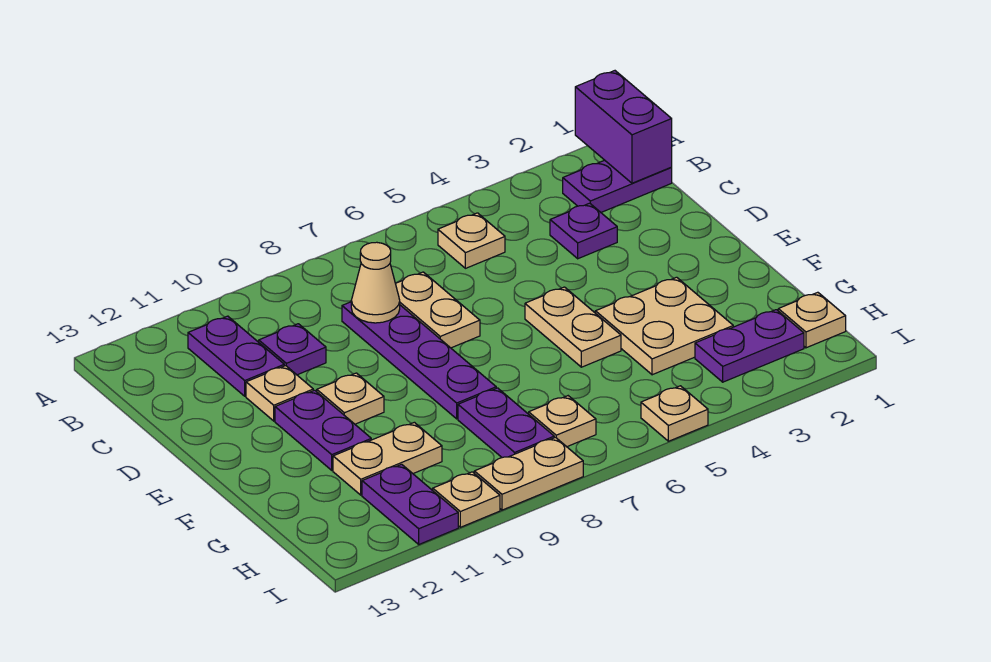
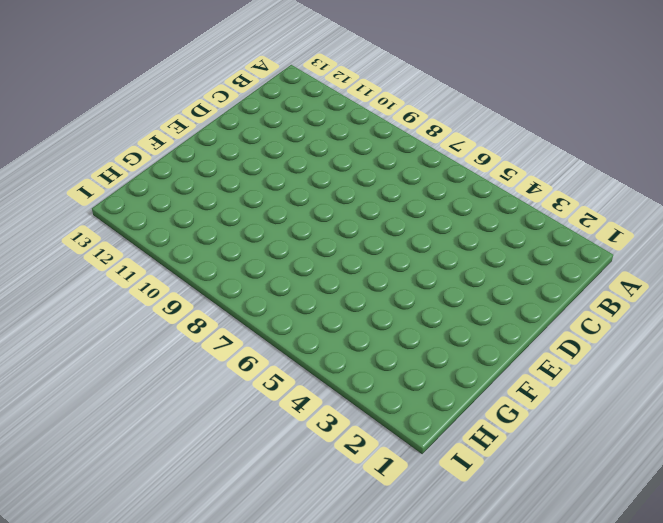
none -> purple 1x2 plate [563,160,672,212]
none -> tan 1x1 plate [438,213,505,268]
none -> purple 1x2 plate [188,316,284,396]

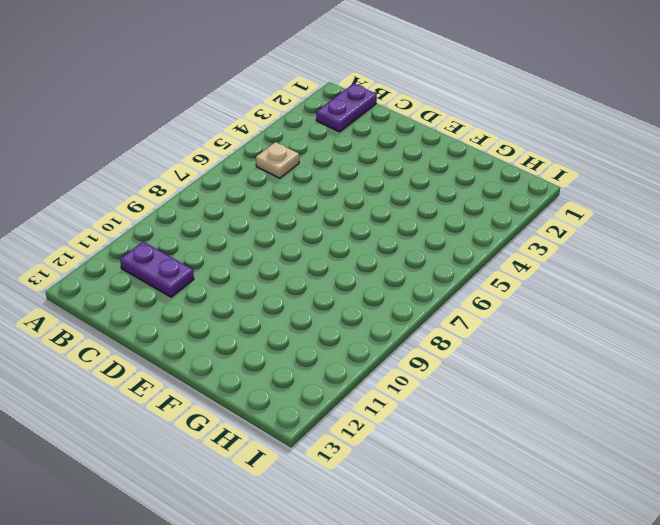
none -> purple 1x1 plate [550,203,617,259]
none -> tan 1x2 plate [395,272,480,348]
none -> purple 1x4 plate [342,302,496,419]

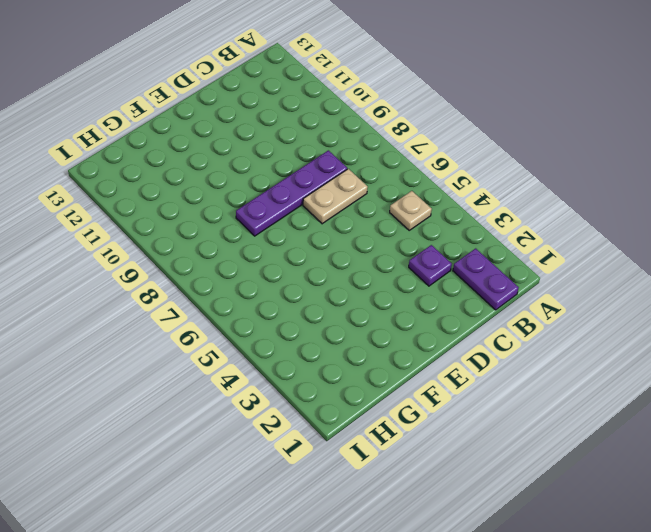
none -> purple 1x2 plate [188,316,284,396]
none -> purple 1x1 plate [259,324,326,375]
none -> tan 1x1 plate [246,366,313,421]

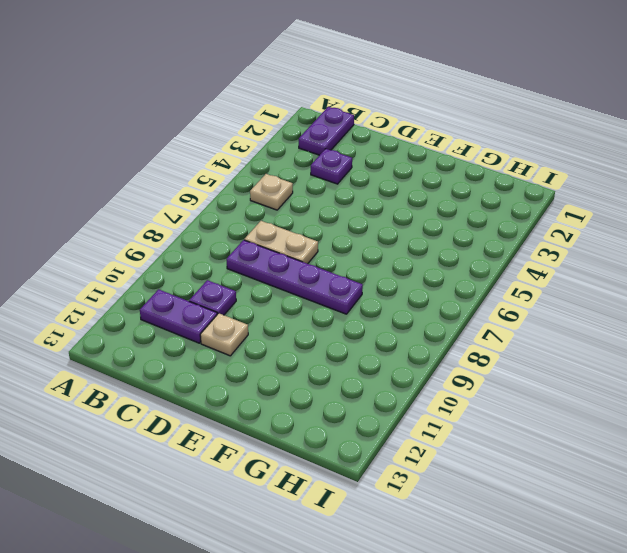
none -> tan 1x2 plate [525,287,621,367]
none -> tan 1x1 plate [317,373,384,424]
none -> purple 1x2 plate [275,390,371,470]

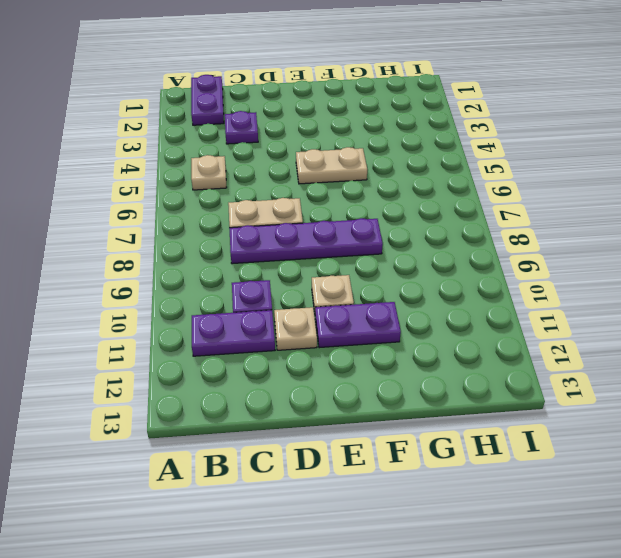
none -> tan 2x2 plate [595,277,733,375]
none -> purple 1x2 plate [458,388,554,458]
none -> tan 1x2 plate [333,422,442,495]

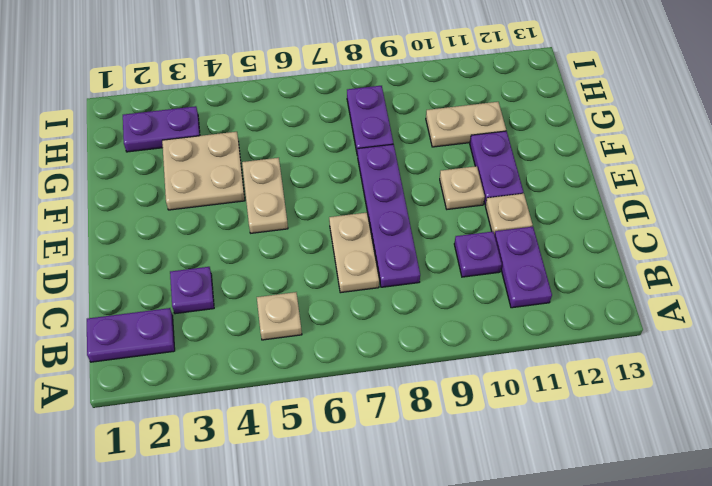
none -> tan 1x1 plate [778,292,846,348]
none -> tan 1x1 plate [529,396,596,447]
none -> purple 1x2 plate [362,464,458,544]

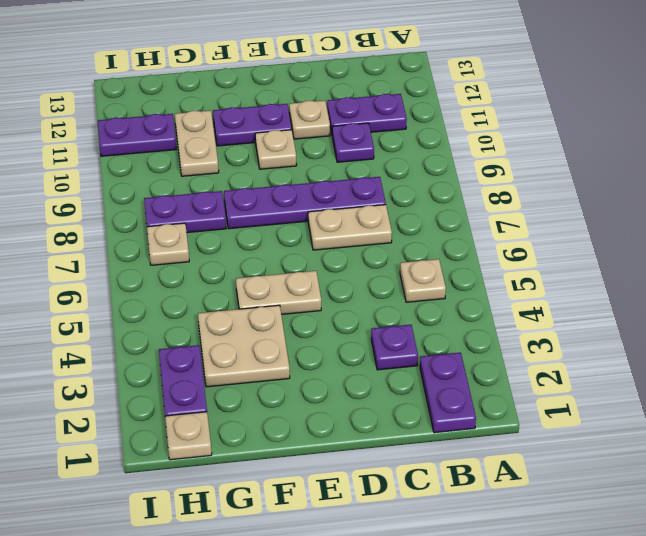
none -> tan 1x1 plate [641,386,708,441]
none -> tan 1x2 plate [474,438,583,510]
none -> tan 1x1 plate [433,472,500,527]

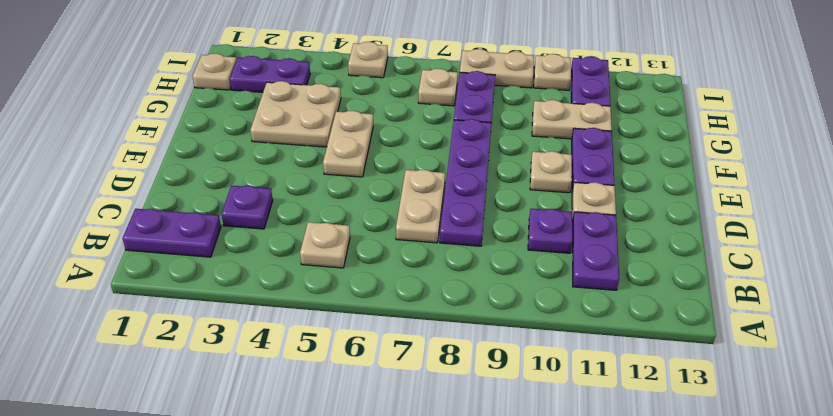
none -> purple 1x2 brick [575,71,672,183]
none -> tan 1x1 cone [351,242,400,323]

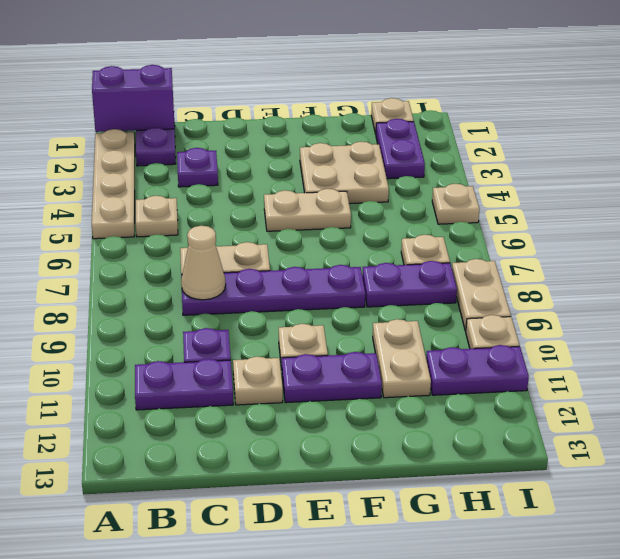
tan 1x4 plate [92,129,135,239] -> none

